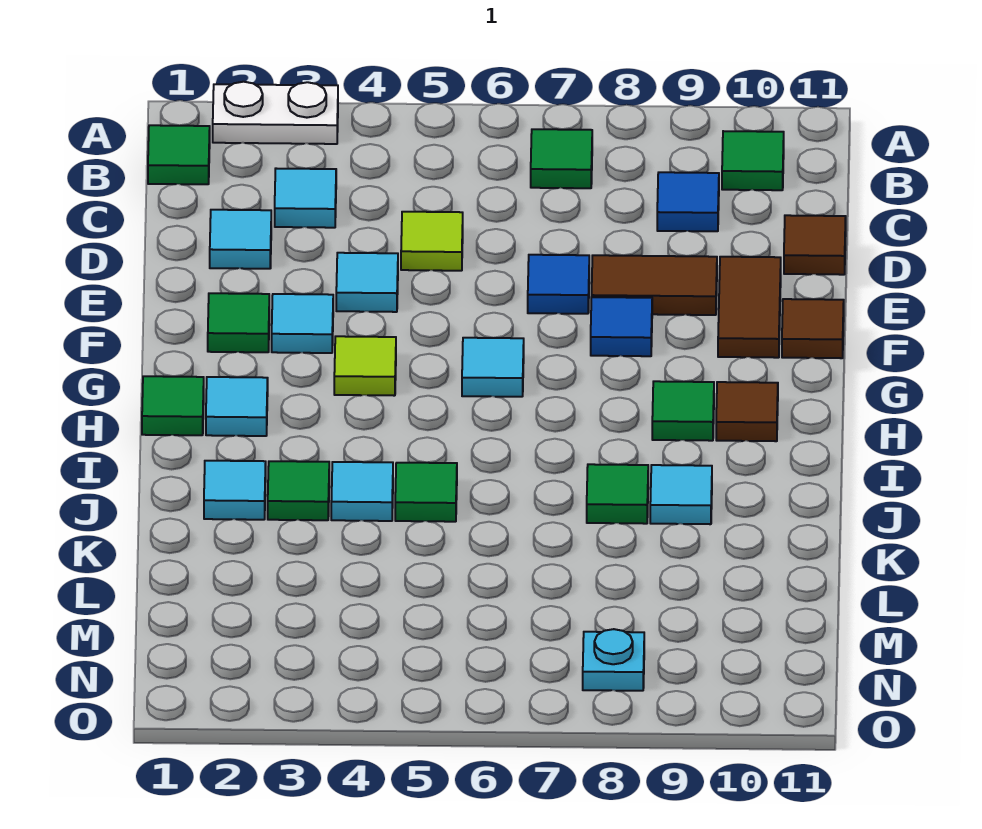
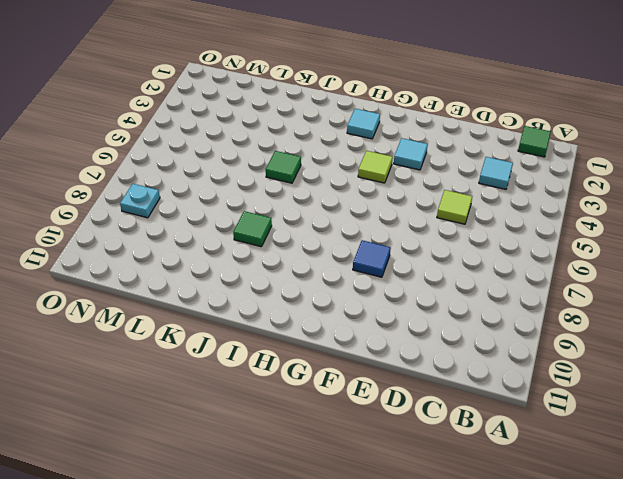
none -> white 1x2 plate [213,82,338,144]
none -> green 1x1 tile [531,129,592,188]
none -> green 1x1 tile [722,131,784,190]
none -> blue 1x1 tile [657,172,719,231]

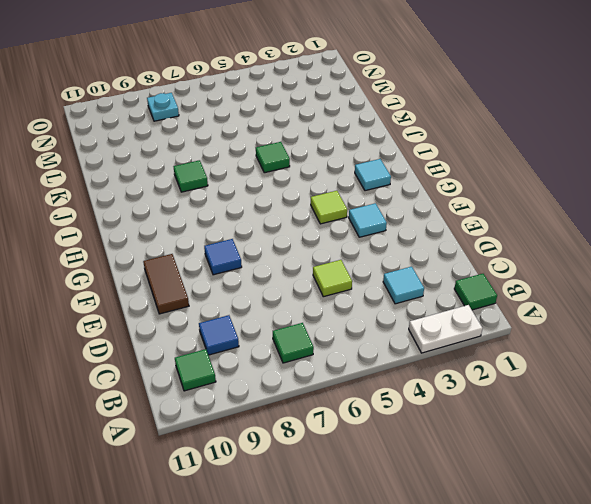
none -> cyan 1x1 tile [210,210,271,269]
none -> brown 1x1 tile [784,215,846,275]
none -> cyan 1x1 tile [336,253,398,312]
none -> blue 1x1 tile [528,255,589,314]

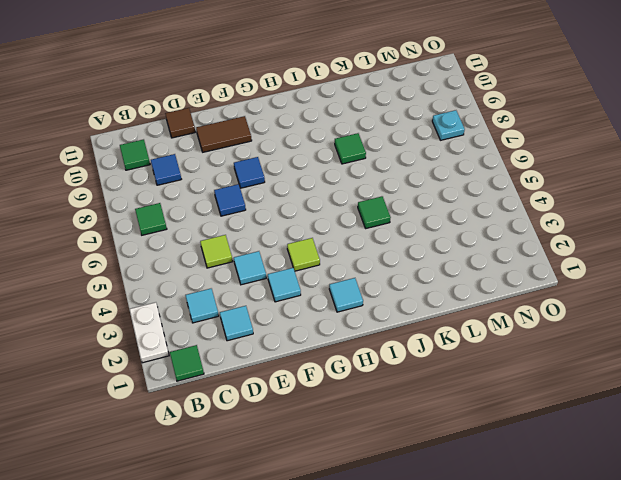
none -> brown 1x2 tile [592,255,717,315]
none -> green 1x1 tile [208,293,269,352]
none -> brown 1x1 tile [782,299,844,358]
none -> cyan 1x1 tile [462,338,524,397]

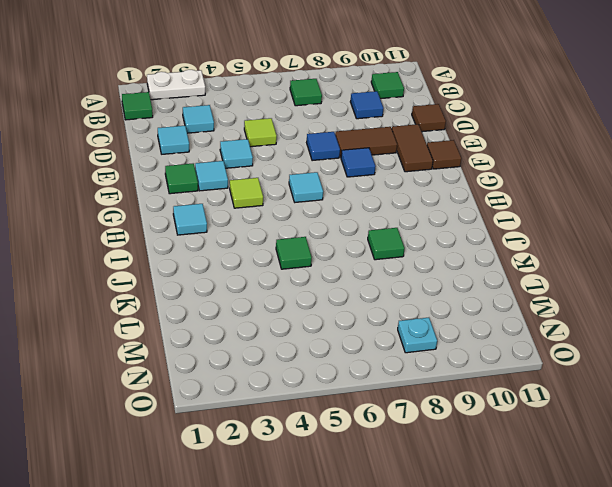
none -> green 1x1 tile [142,376,204,435]
none -> green 1x1 tile [652,381,714,441]
none -> brown 1x1 tile [716,382,778,441]
none -> cyan 1x1 tile [204,461,266,520]

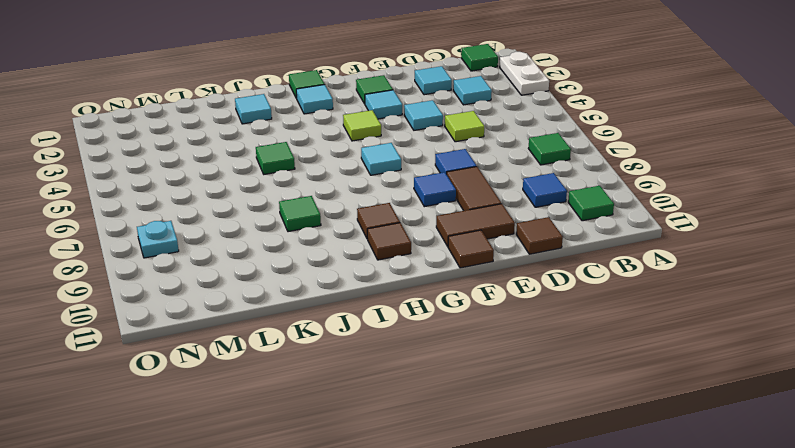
brown 1x1 tile [357,203,400,239] -> green 1x1 tile [652,381,714,441]
none -> green 1x1 tile [268,461,329,520]
none -> cyan 1x1 tile [331,462,393,521]
none -> cyan 1x1 tile [650,465,712,524]

